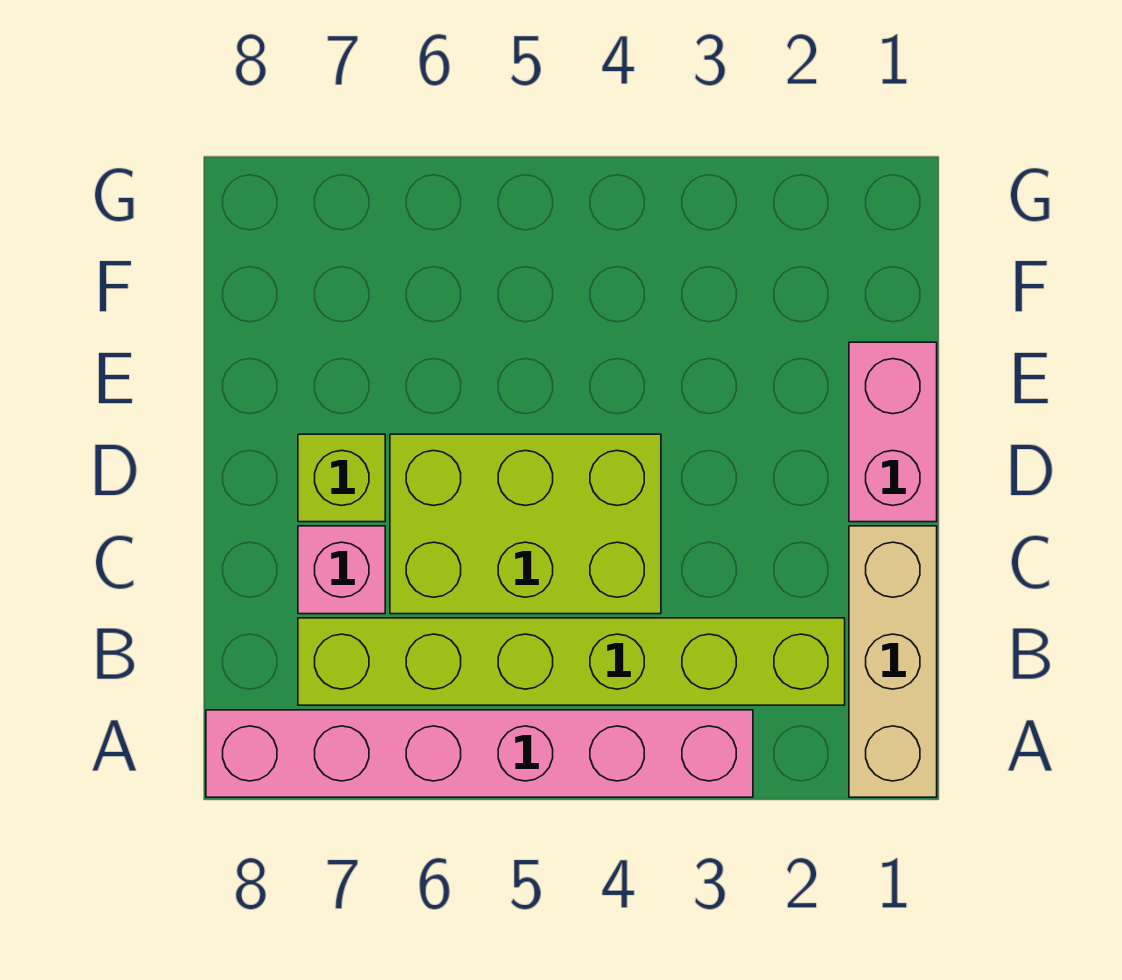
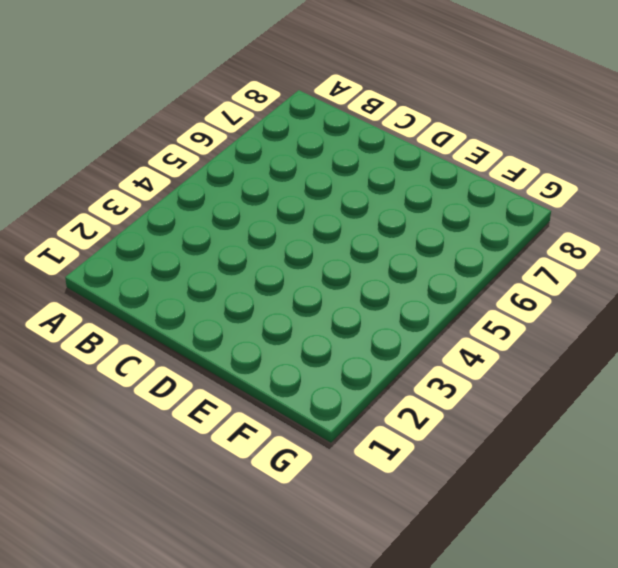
none -> tan 1x3 brick [849,526,937,797]
none -> pink 1x6 brick [206,710,753,797]

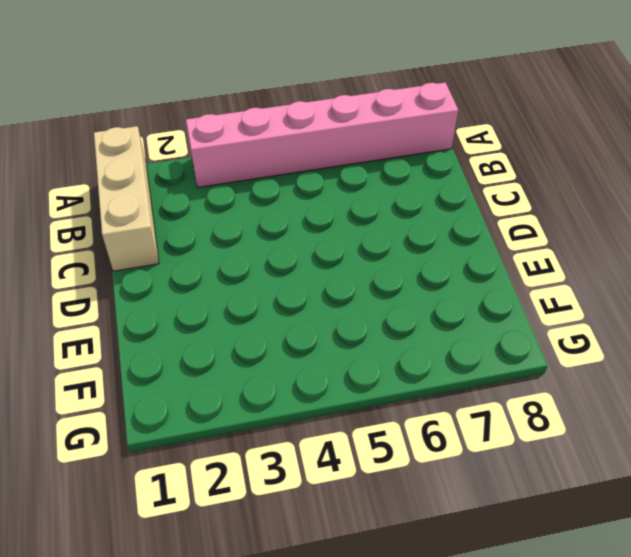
none -> lime 1x6 brick [298,618,845,705]
none -> lime 2x3 brick [390,434,661,614]

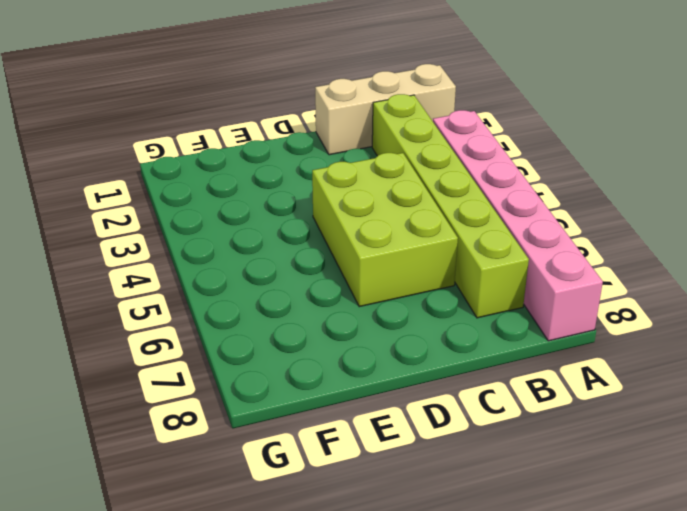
none -> pink 1x1 brick [298,526,385,614]
none -> pink 1x2 brick [849,342,937,522]

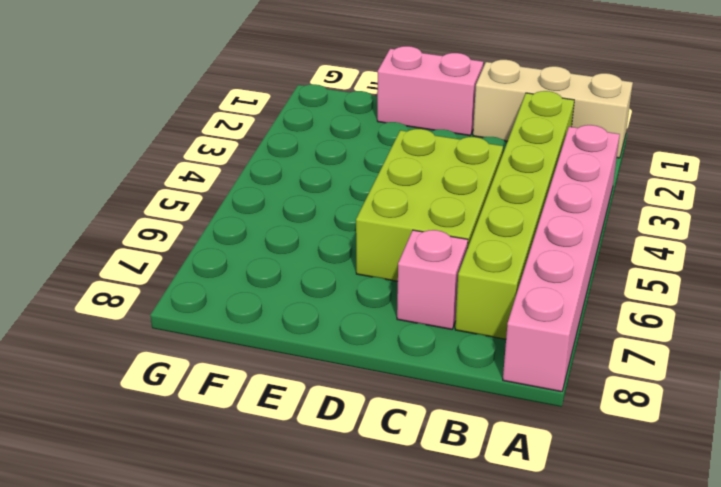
none -> lime 1x1 brick [298,434,385,522]

